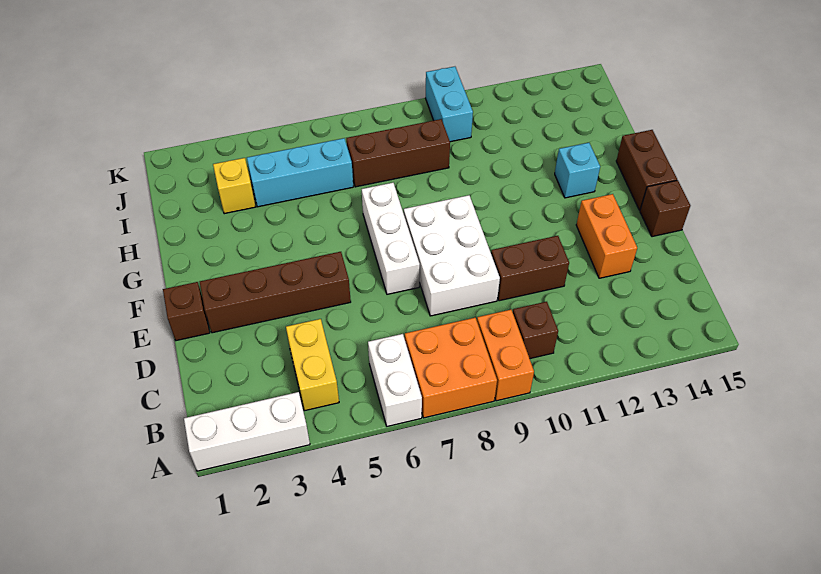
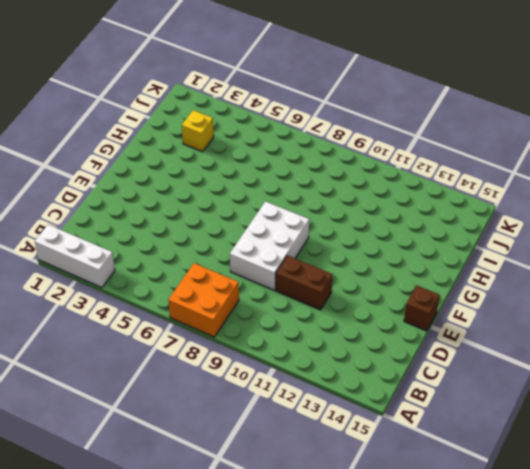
none -> white 1x2 brick [368,334,422,426]
none -> orange 1x2 brick [477,310,534,401]
none -> yellow 1x2 brick [286,319,339,411]

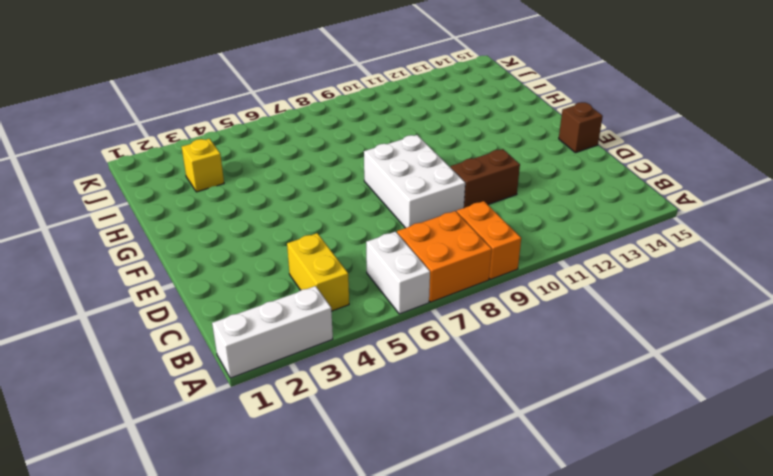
none -> brown 1x1 brick [513,302,558,359]
none -> orange 1x2 brick [576,194,637,278]
none -> brown 1x1 brick [163,282,210,341]

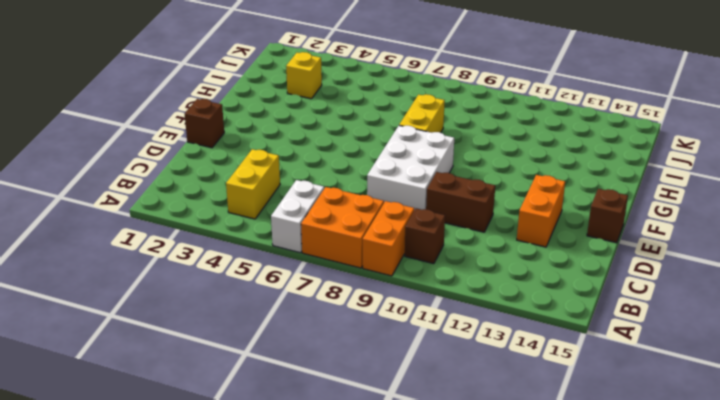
yellow 1x2 brick [399,94,445,133] -> none
none -> white 1x3 brick [184,392,310,471]
none -> brown 1x4 brick [200,252,351,333]
none -> white 1x3 brick [362,183,420,294]

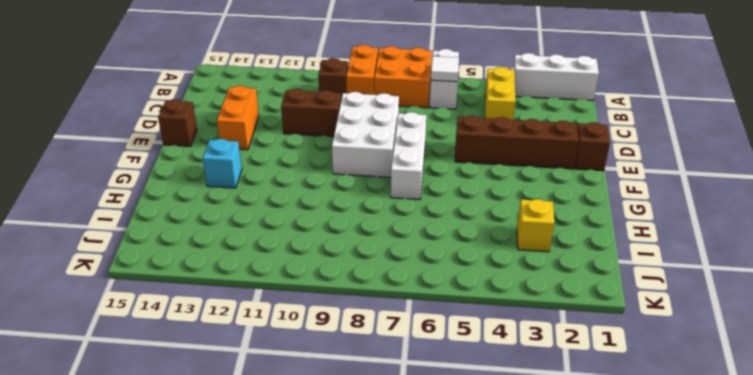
white 1x1 tile [431,56,459,82] -> none
none -> brown 1x2 brick [616,130,677,210]
none -> cyan 1x3 brick [247,138,353,207]
none -> brown 1x3 brick [346,119,450,187]

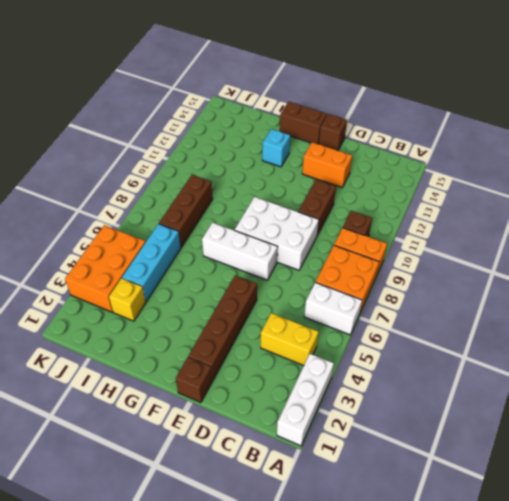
orange 2x3 brick [65,225,146,312] -> none
none -> cyan 1x2 brick [426,67,473,142]

